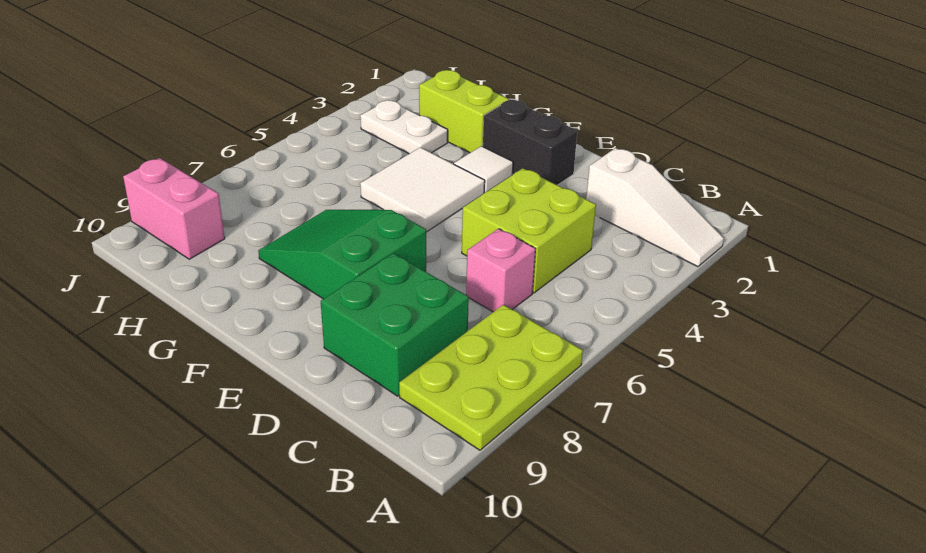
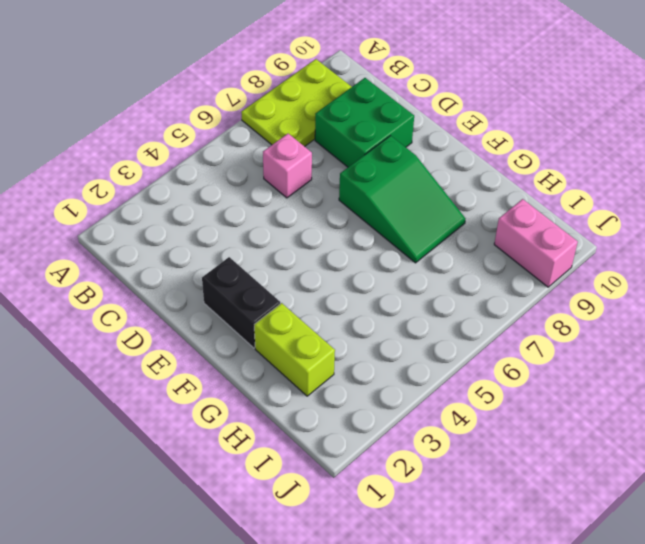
none -> white 1x3 slope [586,148,724,267]
none -> lime 2x2 brick [462,168,596,293]
none -> white 1x1 tile [454,146,513,193]

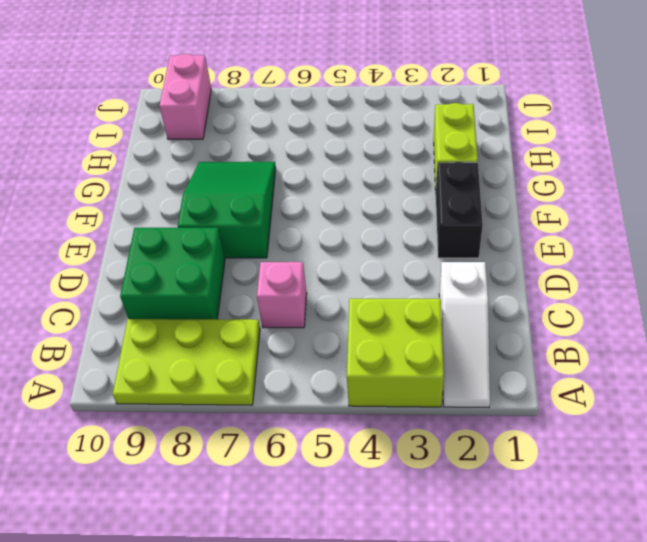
lime 2x2 brick [347,299,444,407] -> lime 2x2 brick moved to [462,168,596,293]
none -> white 1x1 tile [454,146,513,193]
none -> white 2x2 tile [360,147,485,232]
none -> white 1x2 plate [360,100,448,154]

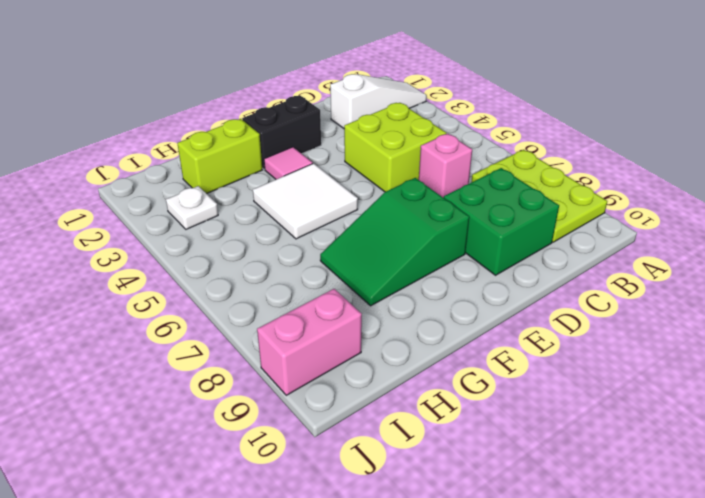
pink 1x1 tile [264,147,313,179] -> white 1x1 tile [454,146,513,193]
white 1x1 plate [166,186,218,229] -> white 1x2 plate [360,100,448,154]

